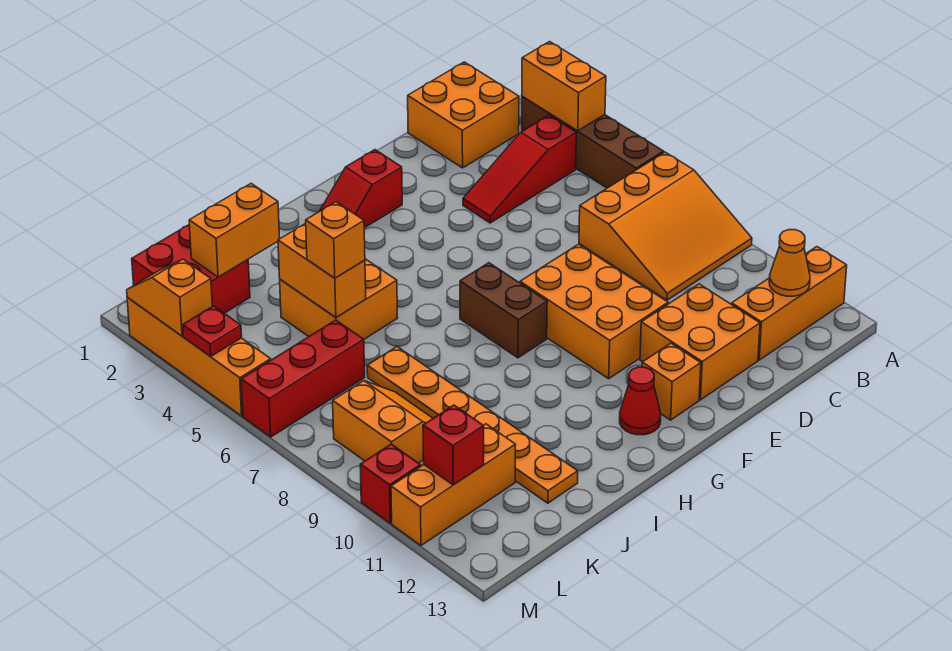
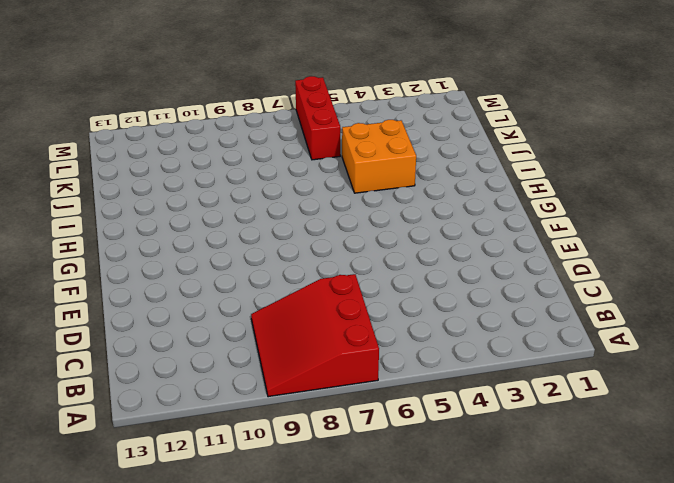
red 3x3 slope [251,274,379,397] -> orange 3x3 slope [579,152,752,300]
none -> brown 1x4 brick [522,96,664,188]
none -> orange 1x3 brick [732,247,847,360]
none -> orange 2x2 brick [408,62,519,168]

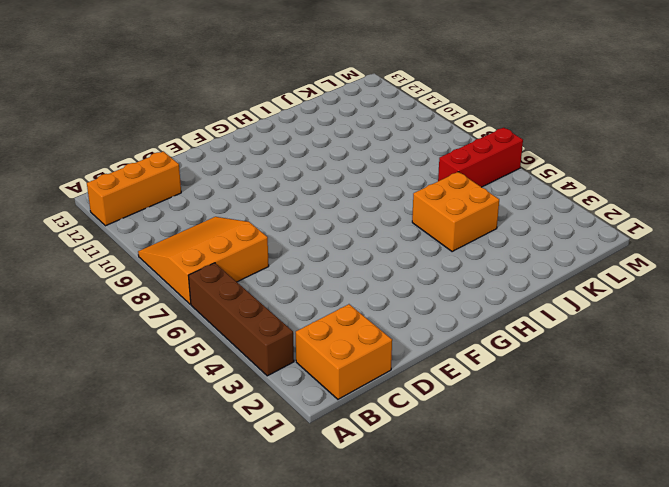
none -> red 1x3 slope [463,115,576,223]
none -> orange 2x2 brick [640,284,760,400]
none -> orange 2x3 brick [520,244,668,379]

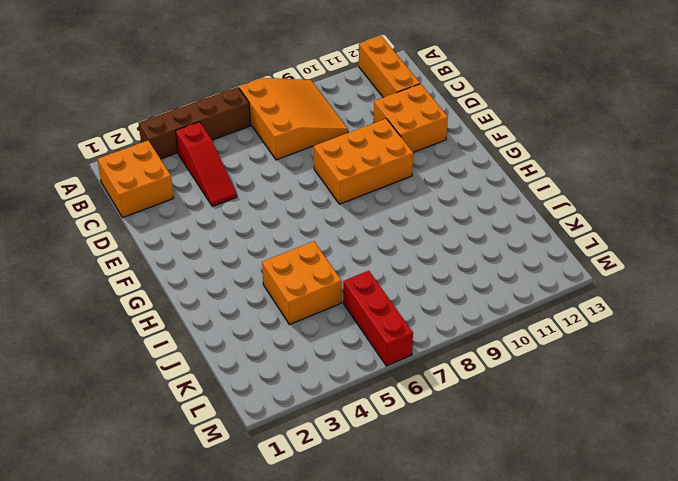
none -> red 1x2 slope [320,150,402,228]
none -> orange 1x1 brick [642,343,701,420]
none -> brown 1x2 brick [460,263,547,358]

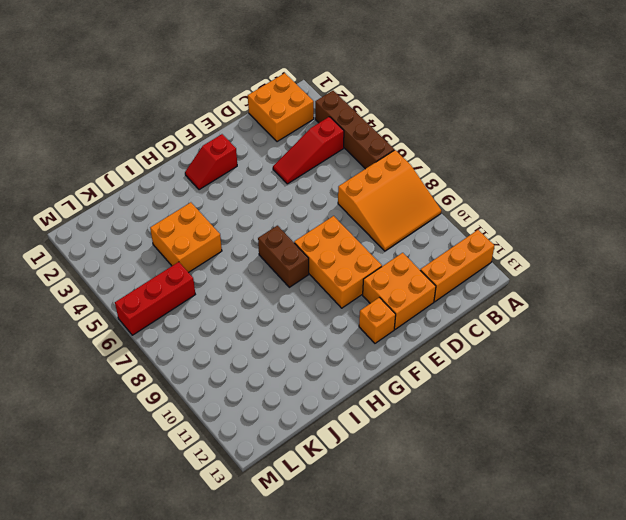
none -> red 1x1 cone [620,367,661,435]
none -> orange 1x6 plate [367,347,578,503]
none -> red 2x2 brick [132,225,250,313]

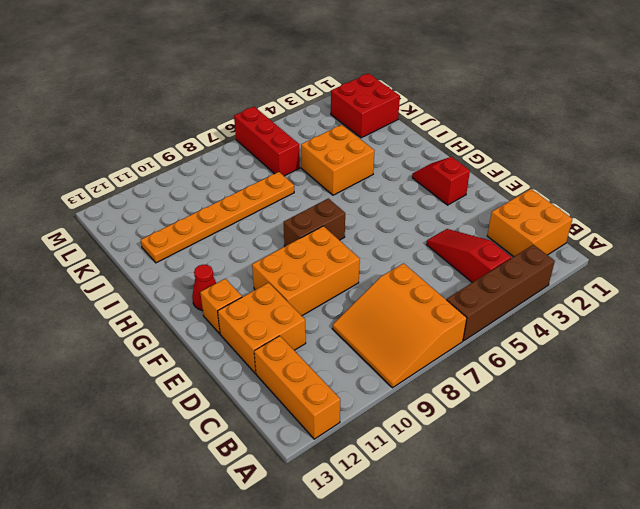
none -> orange 2x2 slope [333,381,433,463]
none -> orange 1x3 brick [391,424,516,545]
none -> orange 1x4 brick [127,297,271,416]

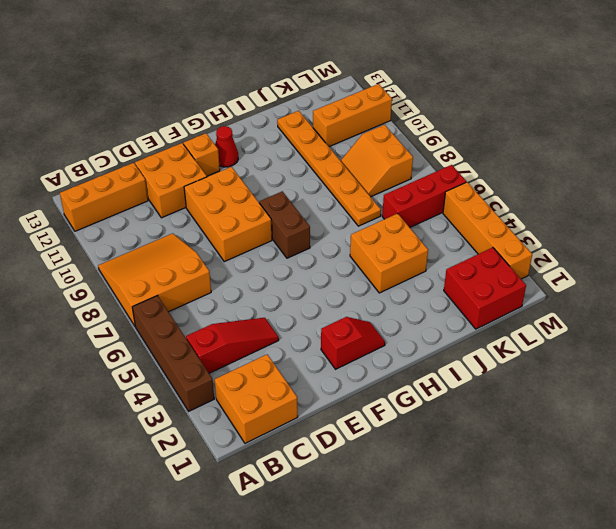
none -> red 1x1 brick [360,444,421,523]
none -> orange 1x2 brick [522,42,606,131]
none -> orange 1x1 cone [769,230,810,296]

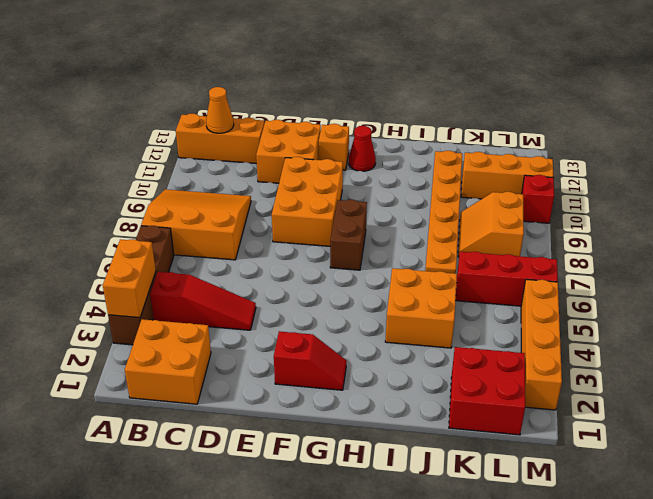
none -> orange 1x2 brick [189,184,280,277]
none -> orange 1x2 brick [278,223,366,317]
none -> red 1x1 brick [423,405,484,485]

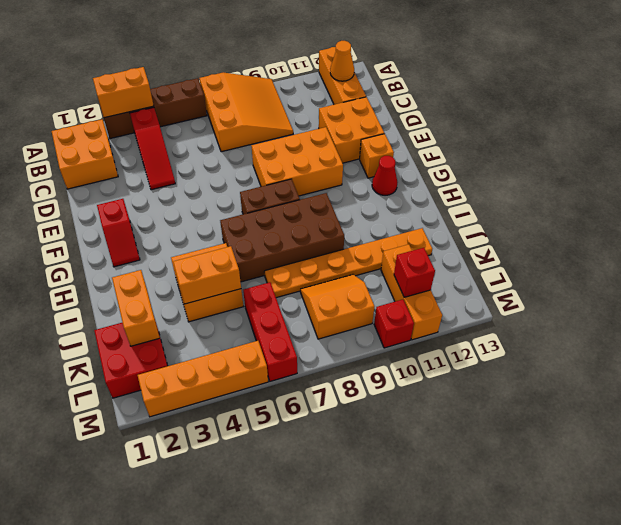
brown 2x4 brick [220,193,344,282] -> none
none -> orange 1x2 slope [127,259,212,336]
none -> red 1x1 plate [183,306,242,357]
none -> orange 1x1 brick [306,202,365,278]

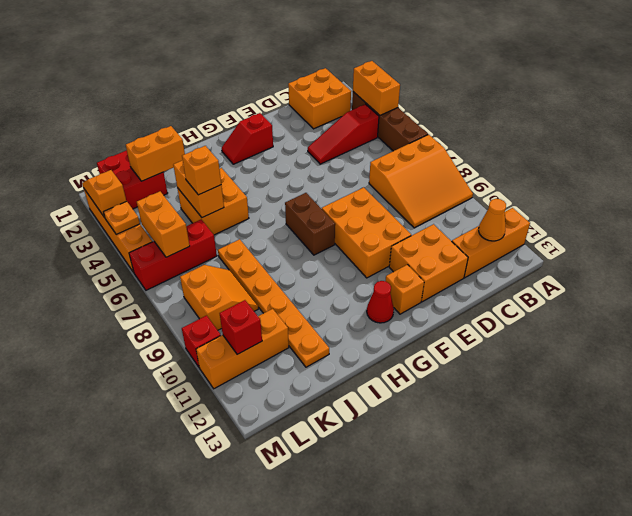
orange 1x2 brick [137,191,190,257] -> none
orange 1x1 plate [104,201,140,234] -> red 1x1 plate [183,306,242,357]

